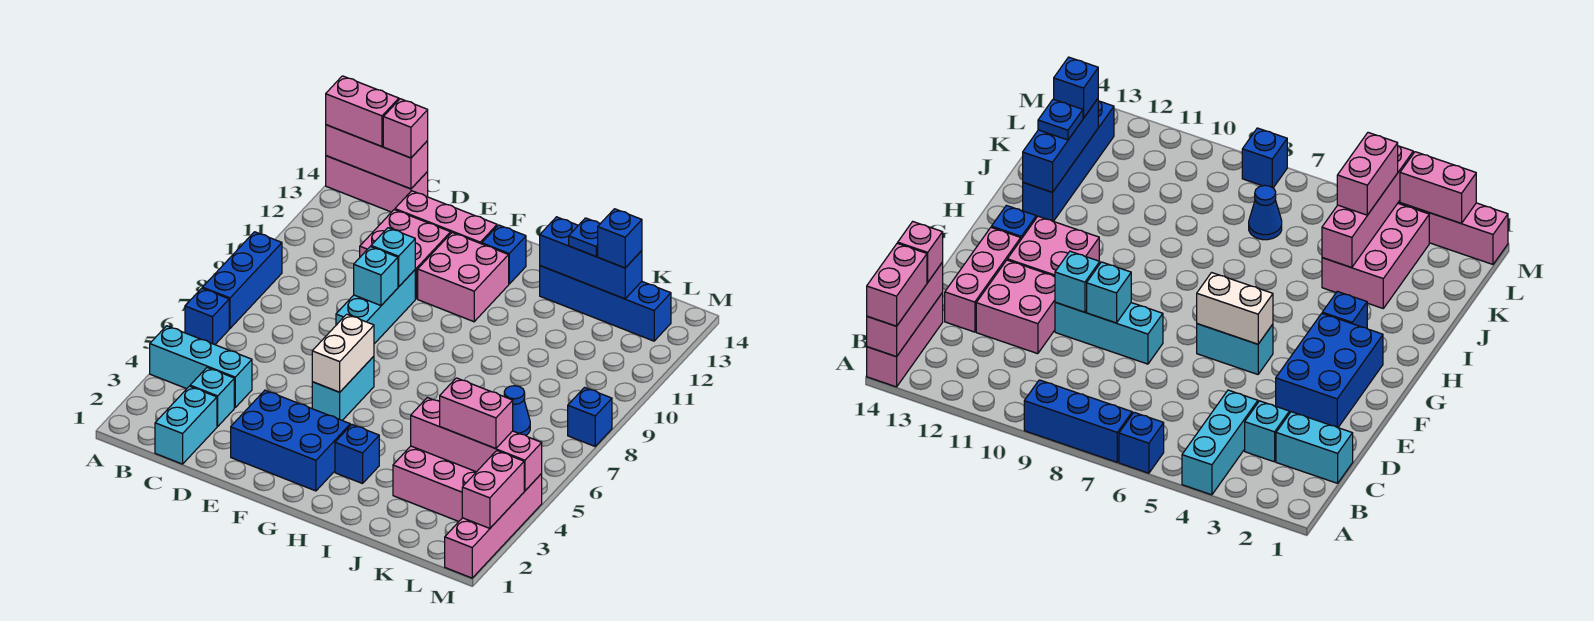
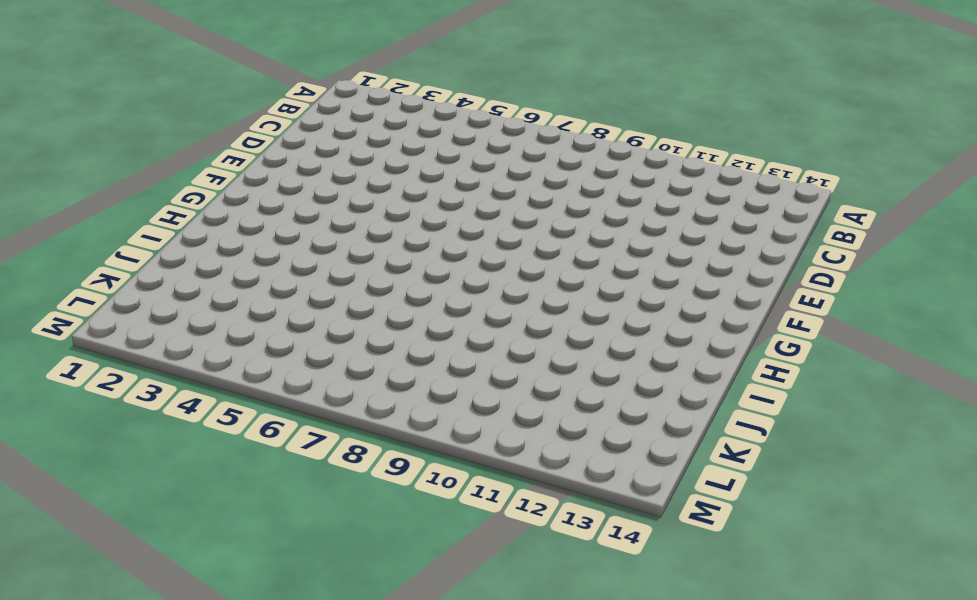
none -> cyan 1x3 brick [150,326,252,408]
none -> blue 1x1 brick [185,288,229,345]
none -> blue 1x3 brick [203,232,282,328]
none -> pink 1x3 brick [326,156,428,212]

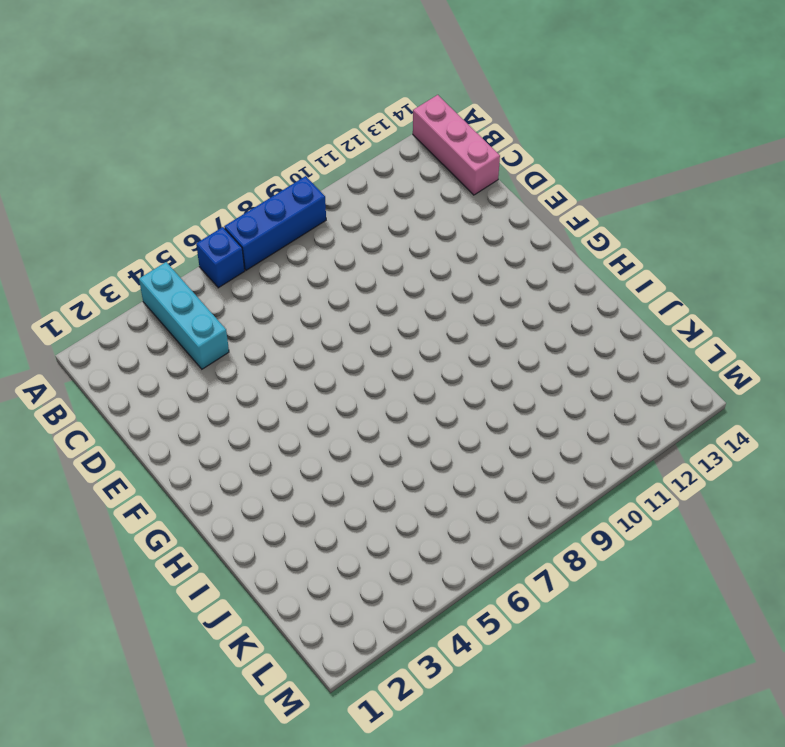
none -> cyan 1x2 brick [155,386,217,464]
none -> cyan 1x1 brick [190,368,234,426]
none -> pink 2x2 brick [360,210,451,299]
none -> pink 1x3 brick [395,191,497,244]

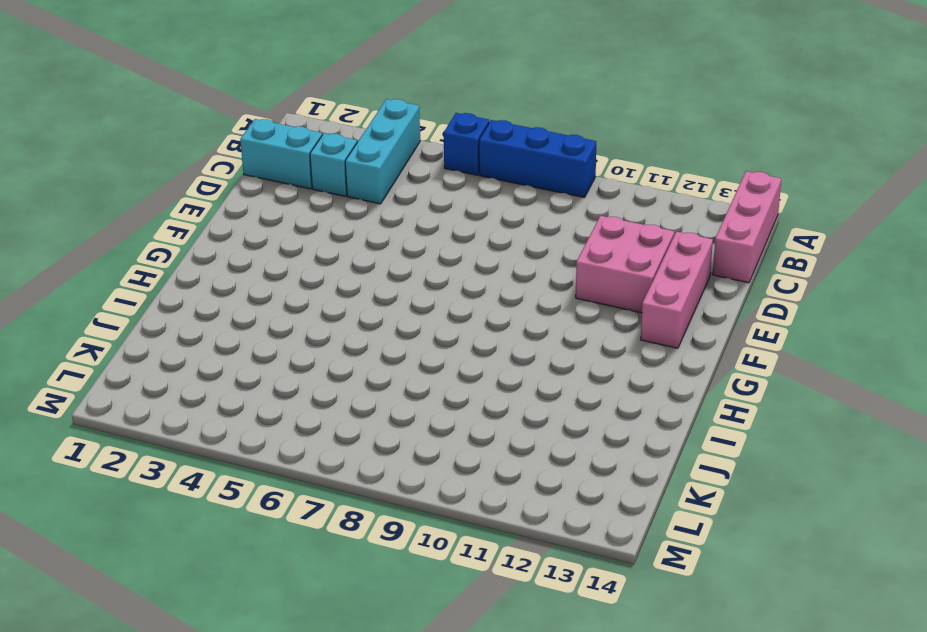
none -> blue 2x3 brick [231,390,350,491]
none -> cyan 1x3 brick [336,270,415,344]
none -> cyan 1x2 brick [312,356,374,420]
none -> pink 2x2 brick [418,233,509,322]

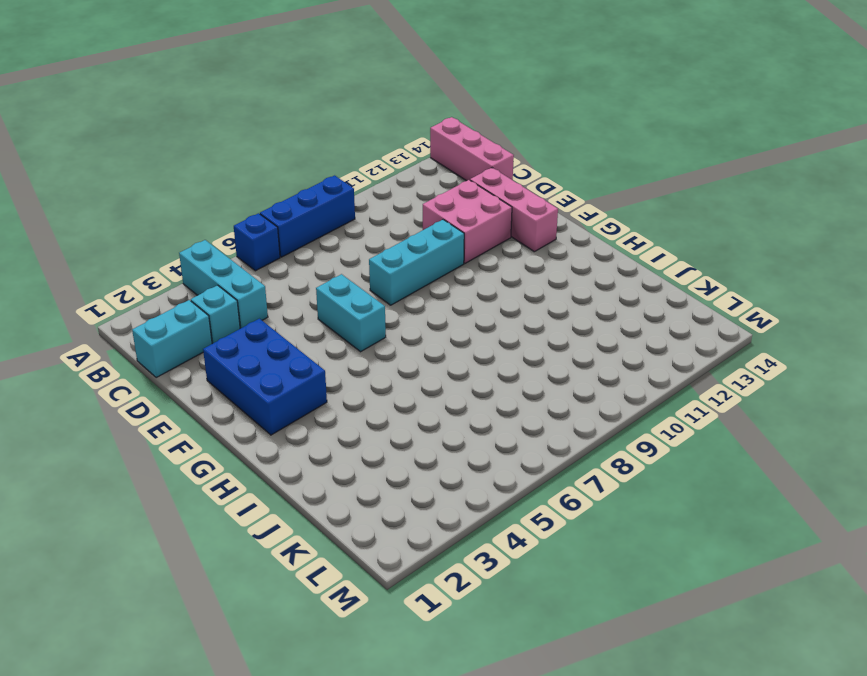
cyan 1x2 brick [316,274,386,352] -> cyan 1x2 brick turned to [312,356,374,420]
none -> pink 2x2 brick [418,233,509,322]
none -> blue 1x1 brick [482,225,526,284]
none -> blue 1x1 brick [335,425,379,484]
none -> blue 1x4 brick [540,266,671,341]

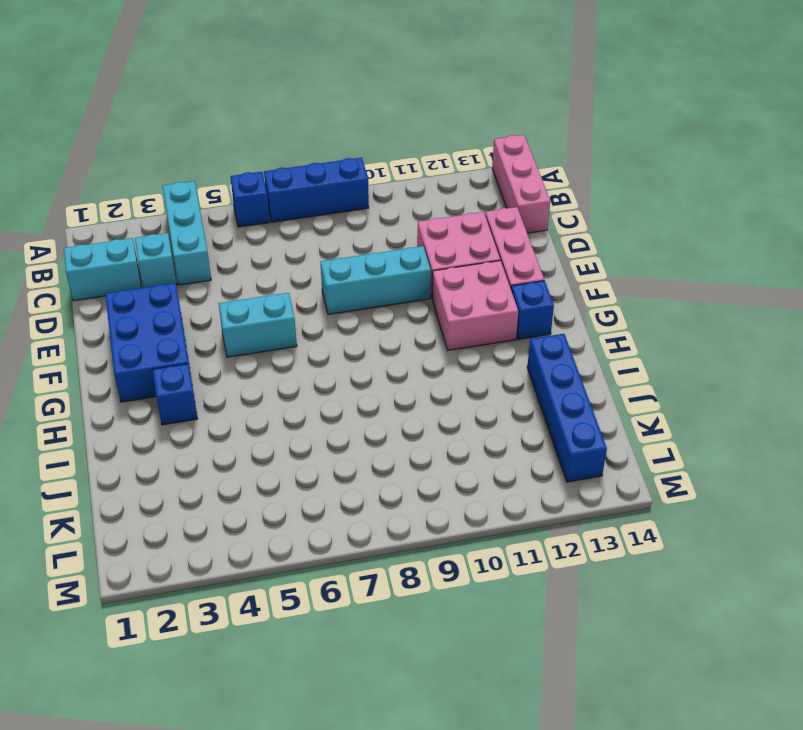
none -> pink 2x3 brick [393,446,476,521]
none -> blue 1x1 cone [504,386,530,435]
none -> pink 1x4 brick [445,474,542,578]
none -> blue 1x1 brick [568,387,612,446]

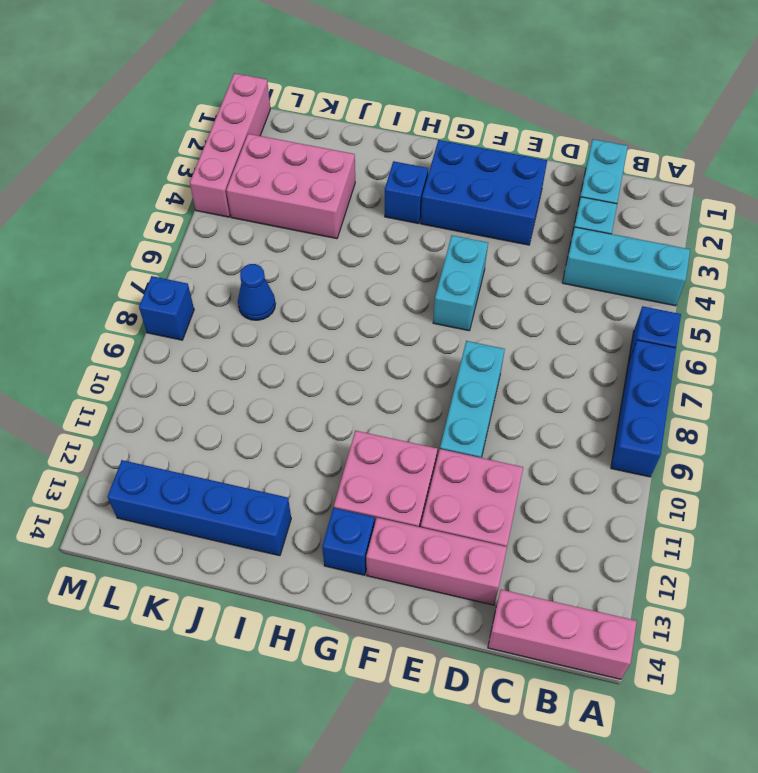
none -> pink 1x3 brick [326,125,428,189]
none -> cyan 1x1 brick [354,247,398,305]
none -> cyan 1x1 brick [371,228,415,287]
none -> white 1x2 brick [312,314,374,392]

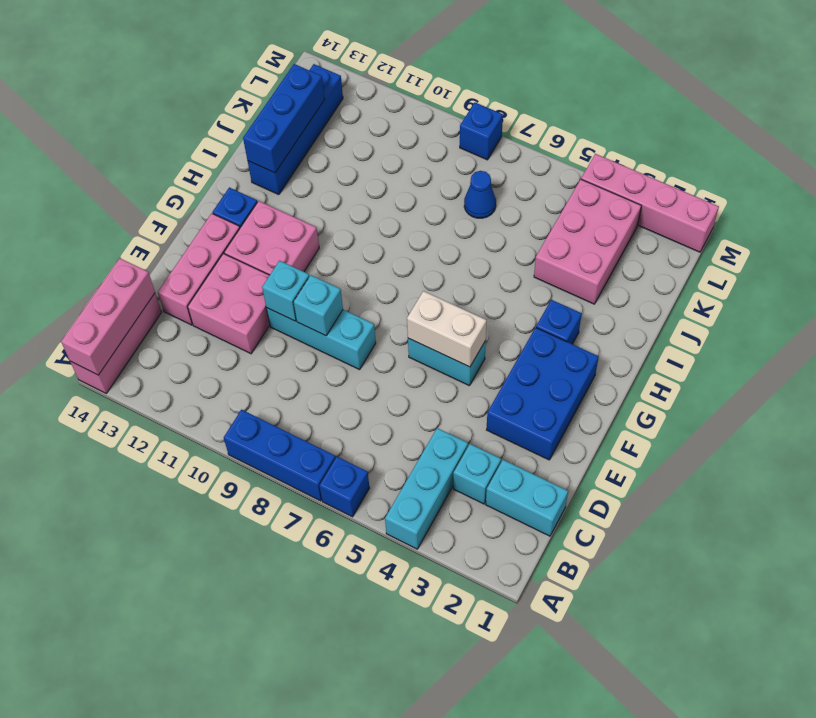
none -> pink 1x4 brick [411,397,542,491]
none -> pink 1x2 brick [462,451,524,528]
none -> pink 1x2 brick [326,76,399,146]
none -> pink 1x1 brick [383,99,428,158]

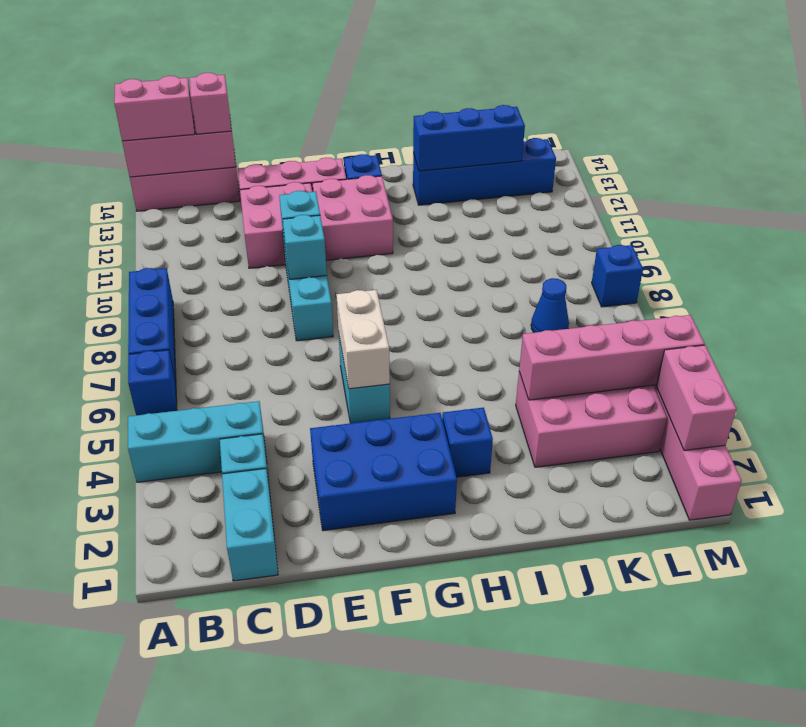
none -> blue 1x1 plate [569,218,600,256]
none -> pink 1x2 brick [440,378,513,449]
none -> blue 1x1 brick [598,209,642,268]

